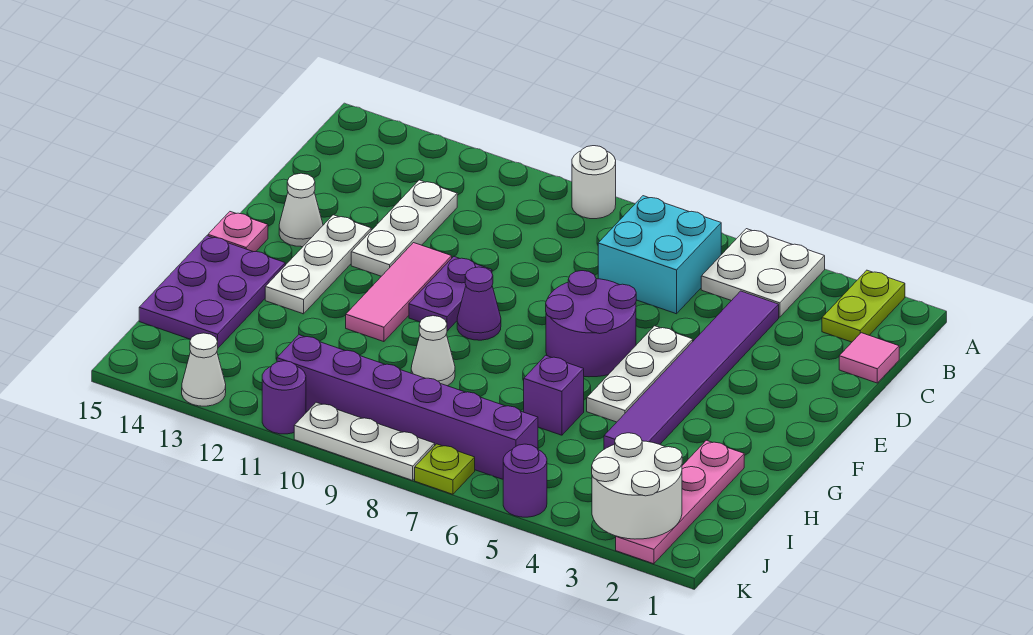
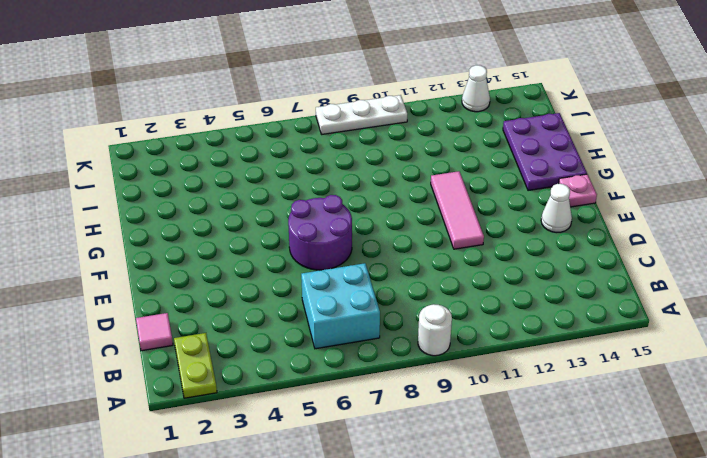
none -> white 2x2 plate [701,229,825,317]
none -> purple 1x6 tile [604,291,779,449]
none -> white 1x3 plate [351,180,457,276]

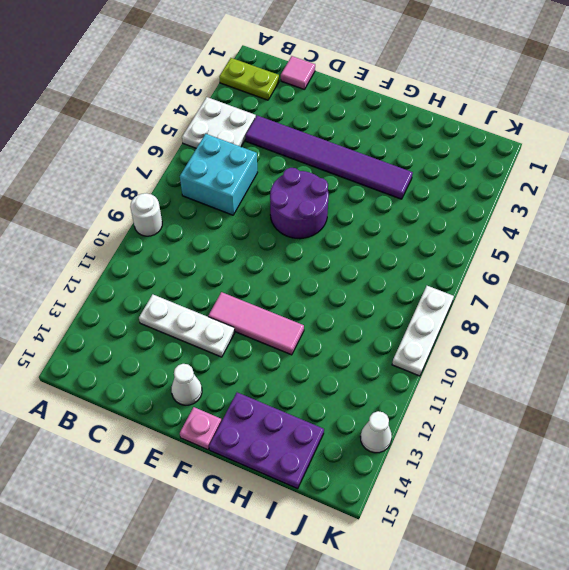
none -> white 1x3 plate [587,326,693,422]
none -> purple 1x2 plate [409,257,492,331]
none -> white 1x3 plate [265,215,371,314]

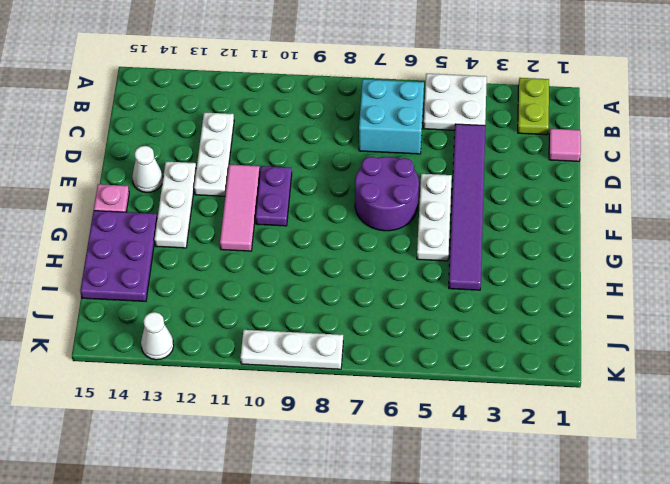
none -> white 1x1 round brick [572,146,616,219]
none -> purple 1x1 cone [457,267,501,340]
none -> pink 1x4 plate [616,440,744,564]

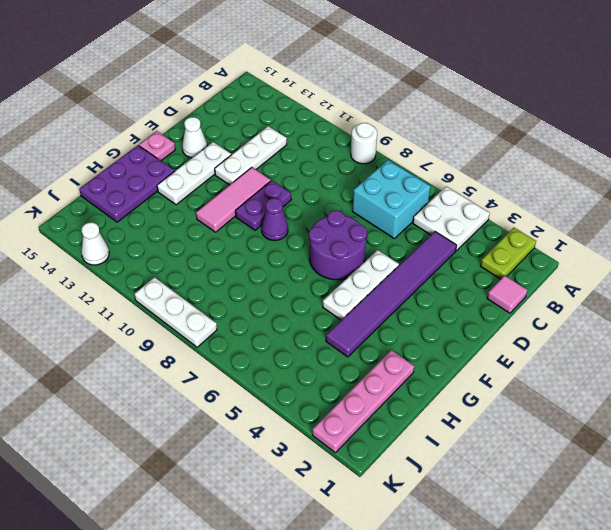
none -> purple 1x1 brick [524,355,584,435]
none -> white 1x1 cone [411,316,455,386]
none -> purple 1x6 brick [277,335,538,479]

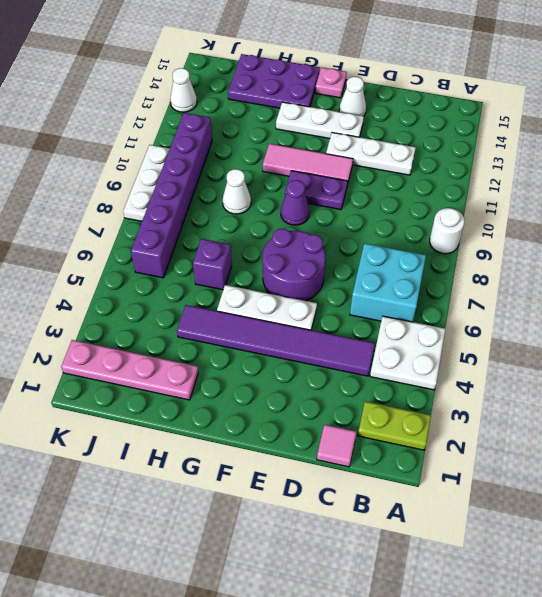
none -> purple 1x1 round brick [503,444,547,517]
none -> lime 1x1 plate [415,444,475,494]
none -> purple 1x1 round brick [262,361,306,434]

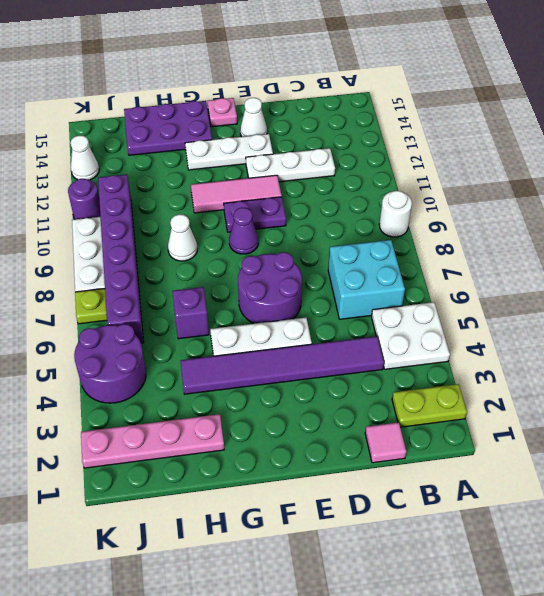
purple 2x2 round brick [74,324,146,403] -> purple 1x1 round brick [503,444,547,517]
none -> white 2x2 round brick [592,433,682,539]

